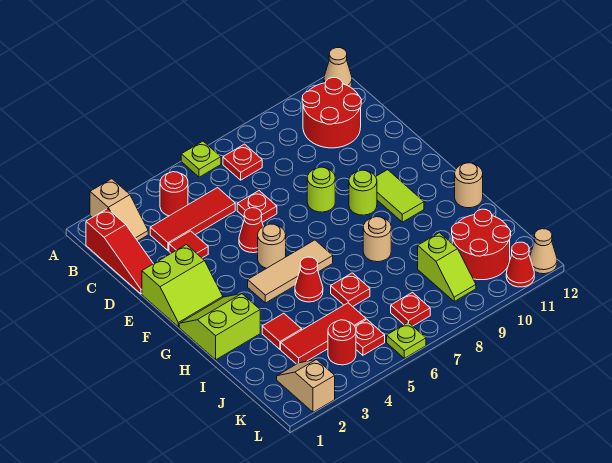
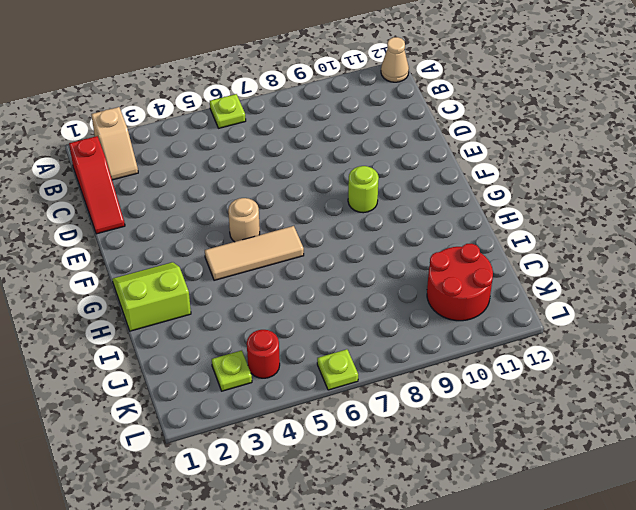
lime 1x1 plate [212,350,252,391] -> none
none -> red 1x1 round brick [160,172,188,216]
none -> red 1x1 plate [223,144,262,180]
none -> red 2x2 round brick [302,77,361,148]
none -> red 1x3 tile [150,188,235,250]

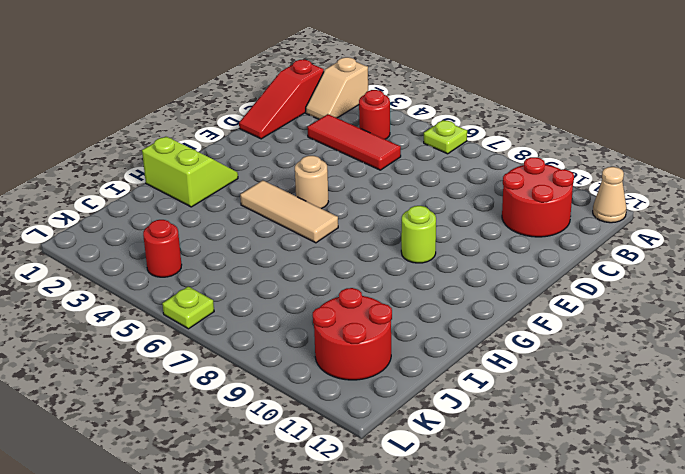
none -> red 1x1 plate [223,144,262,180]
none -> red 1x1 tile [169,231,208,258]
none -> red 1x1 plate [237,191,277,222]
none -> lime 2x2 slope [142,245,223,327]

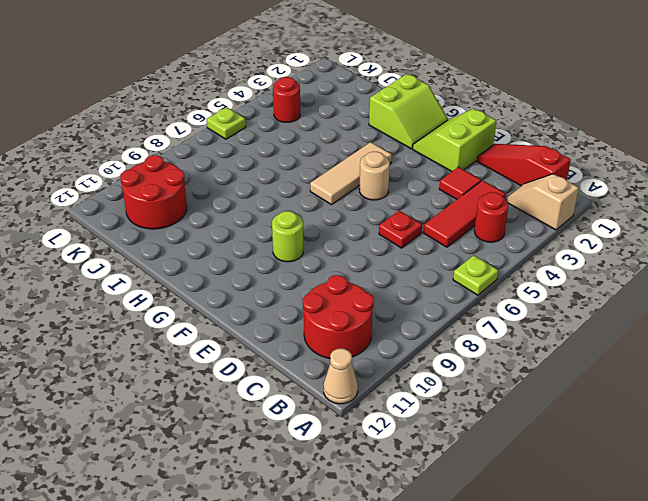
none -> red 1x1 plate [223,144,262,180]
none -> red 1x1 cone [239,208,263,253]
none -> lime 1x1 round brick [307,167,335,212]
none -> lime 1x2 tile [376,170,424,222]

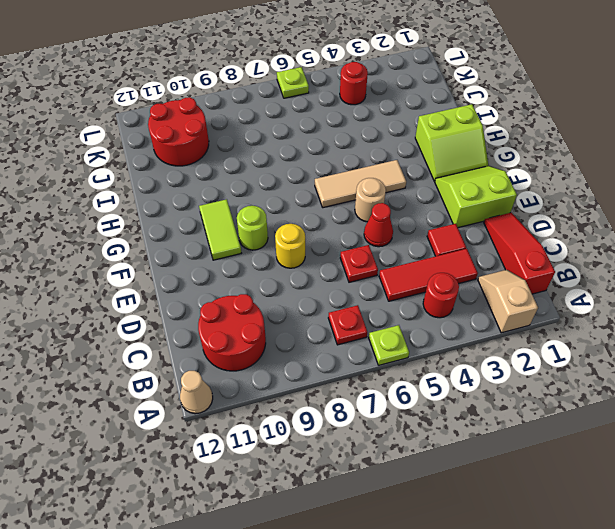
yellow 1x1 round brick [275,224,305,268] -> lime 1x1 round brick [307,167,335,212]
none -> red 1x1 cone [295,257,323,302]
none -> tan 1x1 round brick [363,217,391,262]
none -> tan 1x1 round brick [455,163,483,208]
none -> red 1x1 tile [262,313,302,349]

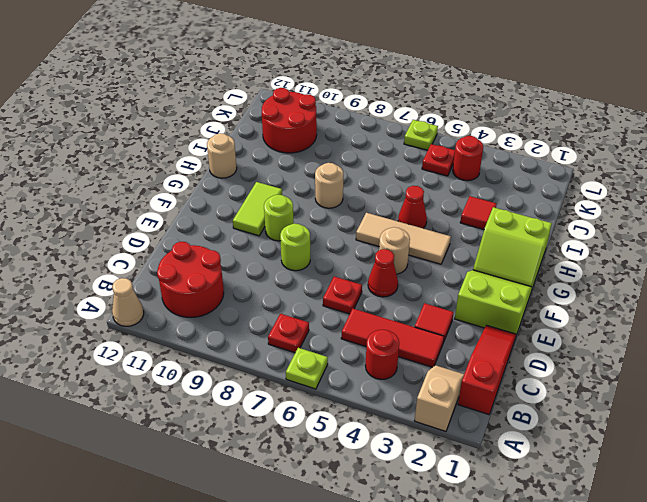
none -> red 1x1 plate [331,273,370,307]
none -> red 1x3 tile [281,303,366,364]
none -> lime 1x2 slope [418,233,476,301]
none -> tan 1x2 slope [277,359,335,412]

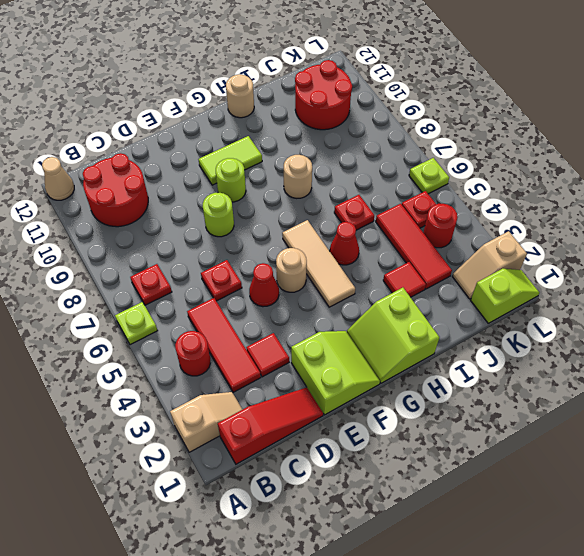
lime 1x2 slope [471,269,539,323] -> lime 1x2 slope moved to [418,233,476,301]
none -> red 1x1 plate [391,292,430,326]
none -> red 1x1 cone [506,242,534,287]
none -> tan 1x1 cone [530,229,557,274]

